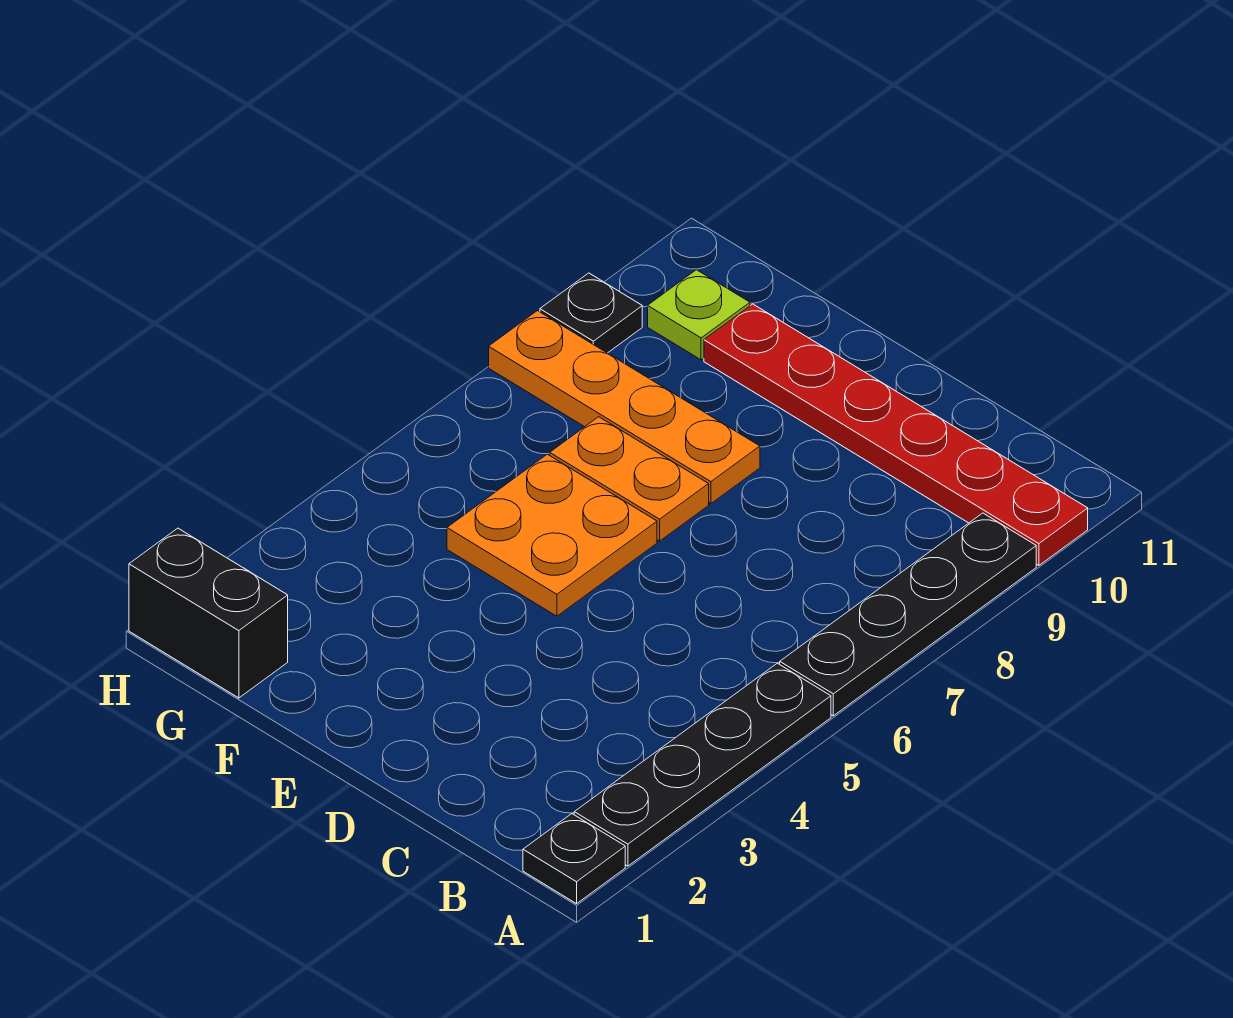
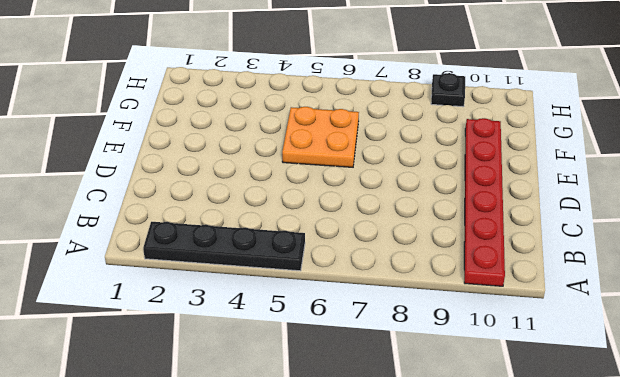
none -> black 1x1 plate [523,814,625,904]
none -> black 1x4 plate [780,513,1036,716]

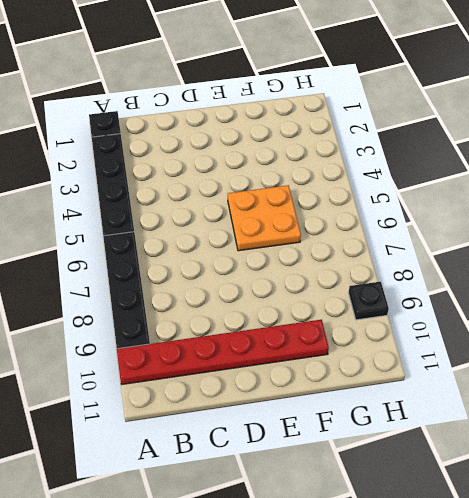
none -> orange 1x2 plate [550,417,709,541]
none -> orange 1x4 plate [489,311,760,503]

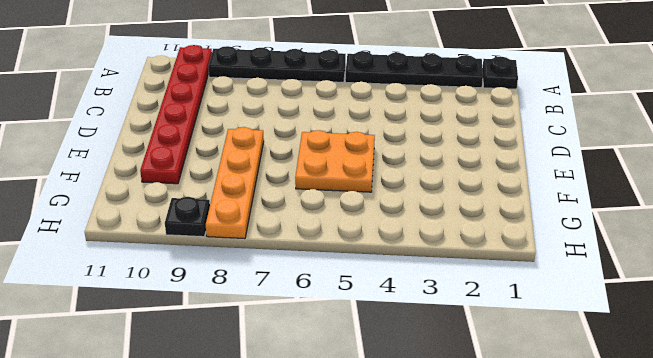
none -> orange 1x2 plate [550,417,709,541]
none -> black 1x2 brick [129,528,288,698]

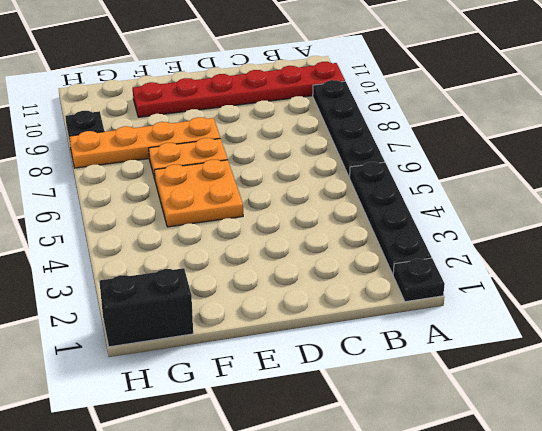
none -> lime 1x1 plate [648,270,750,360]

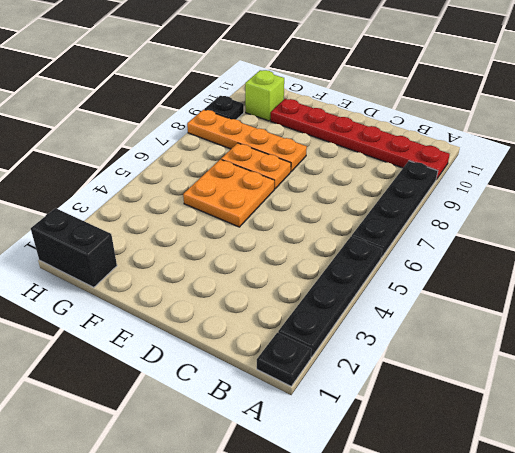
lime 1x1 brick [245,70,284,121] -> lime 1x1 plate [648,270,750,360]

